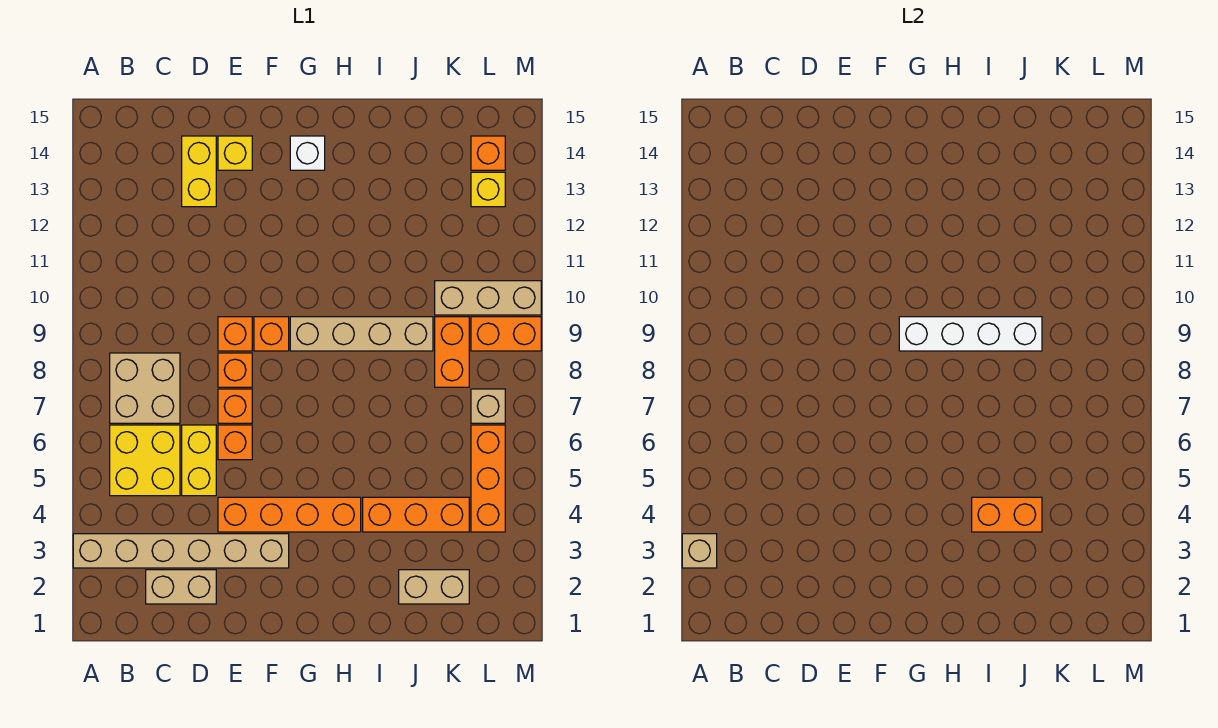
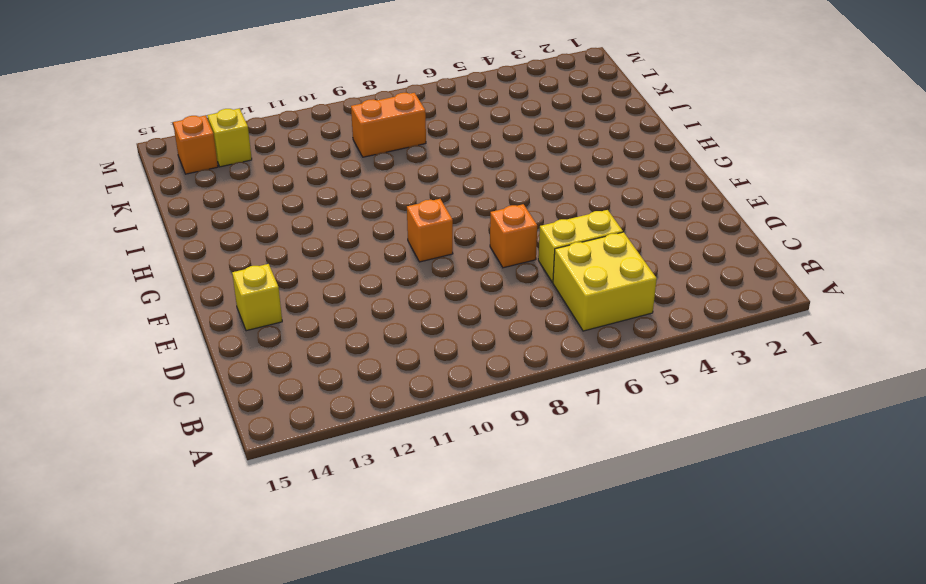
none -> tan 1x6 brick [73,534,289,568]
none -> tan 2x2 brick [110,353,180,423]
none -> tan 1x2 brick [146,570,216,604]

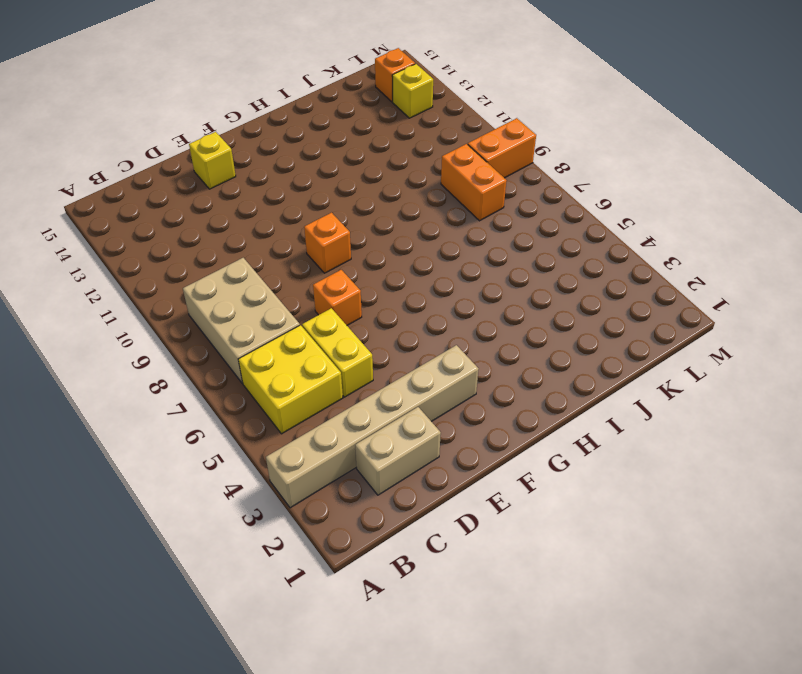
tan 2x3 brick [183,258,300,383] -> tan 2x2 brick [110,353,180,423]
none -> yellow 1x2 brick [182,136,216,207]
none -> orange 1x4 brick [218,497,361,532]
none -> orange 1x1 brick [218,425,252,460]

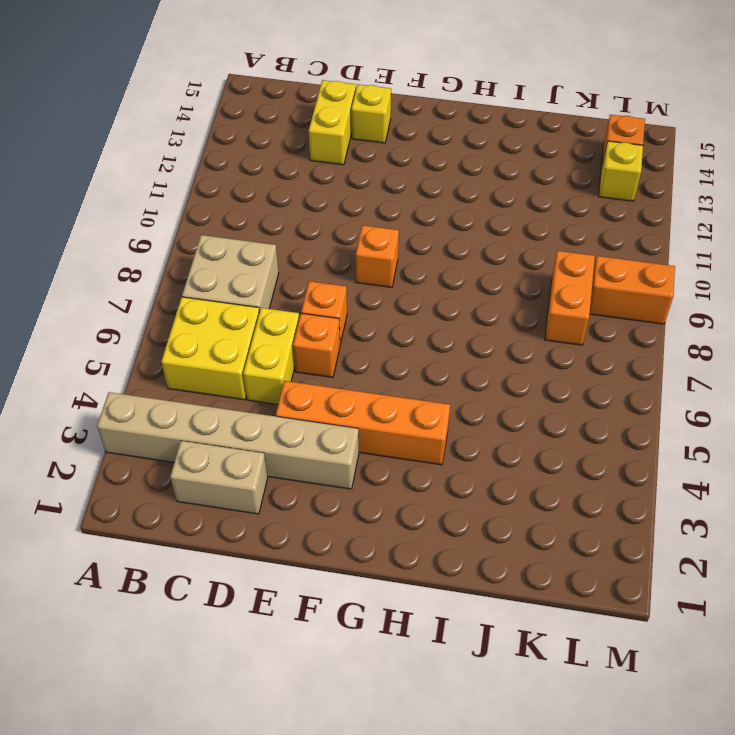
none -> orange 1x1 brick [218,353,252,387]
none -> orange 1x1 brick [218,317,252,351]
none -> tan 1x4 brick [290,317,433,351]

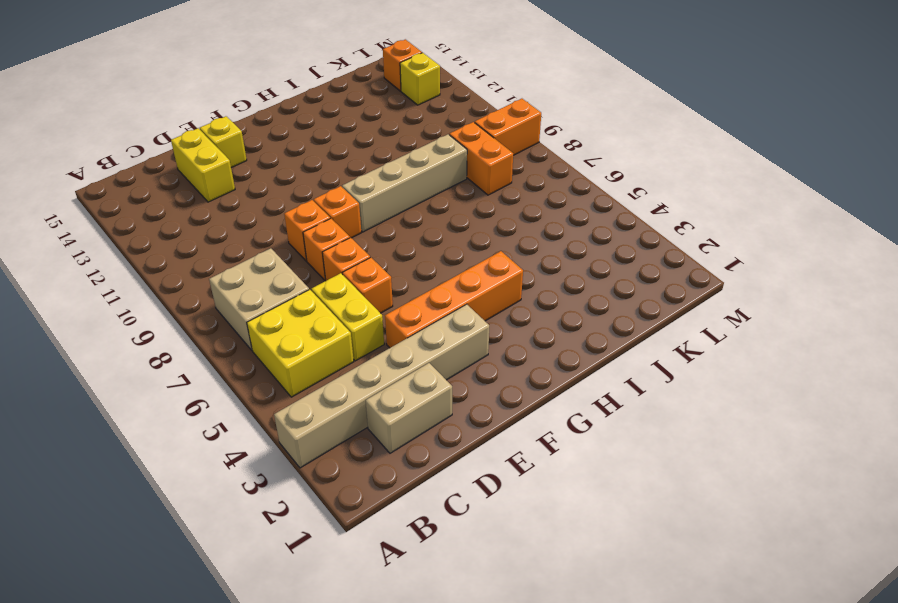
none -> white 1x1 brick [290,136,325,170]
none -> orange 1x3 brick [363,497,469,532]
none -> tan 1x2 brick [399,570,469,604]

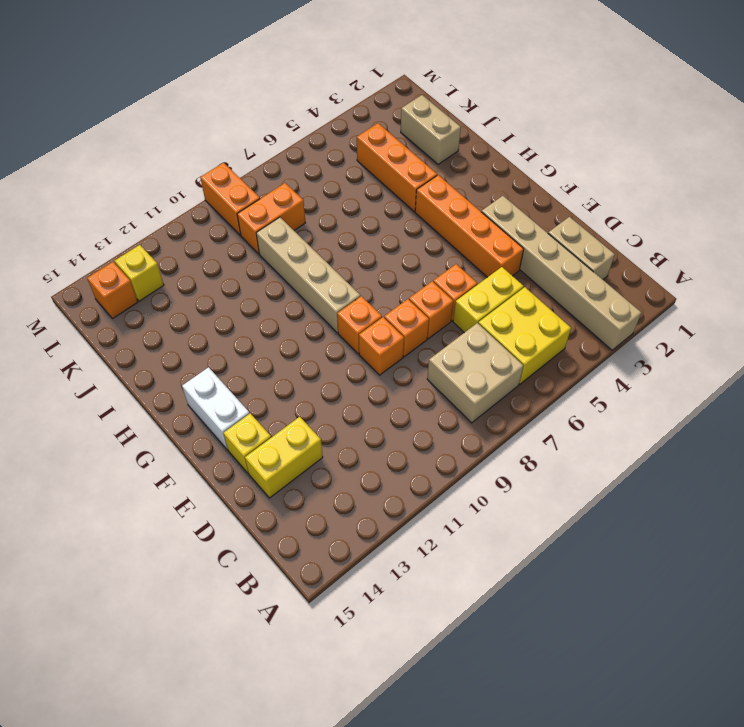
white 1x2 brick [182,367,250,450] -> white 1x1 brick [290,136,325,170]
none -> tan 1x3 brick [435,281,541,315]
none -> orange 1x3 brick [471,425,505,532]
none -> tan 1x1 brick [471,389,505,423]

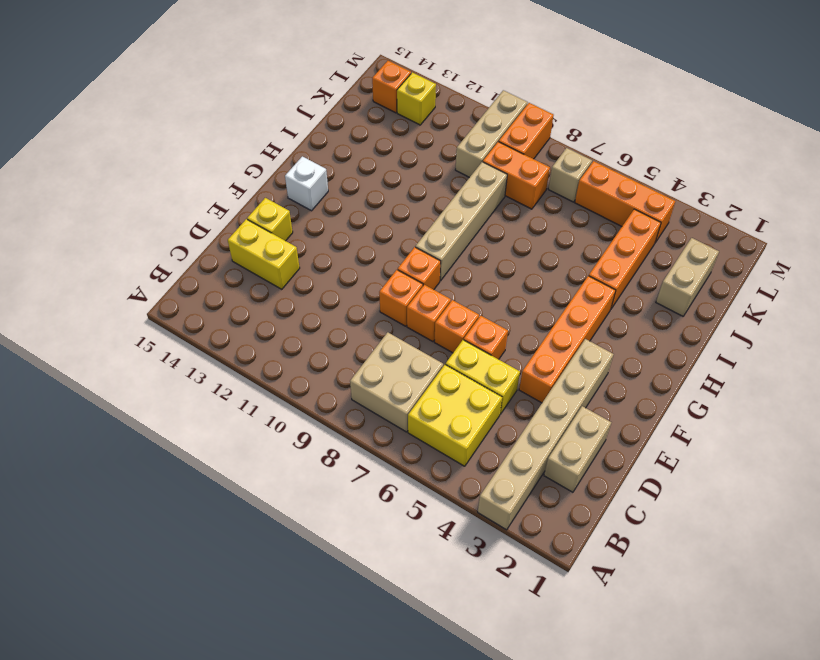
none -> tan 1x1 brick [682,534,717,568]
none -> white 1x4 brick [899,317,1042,351]
none -> orange 1x2 brick [972,497,1042,532]

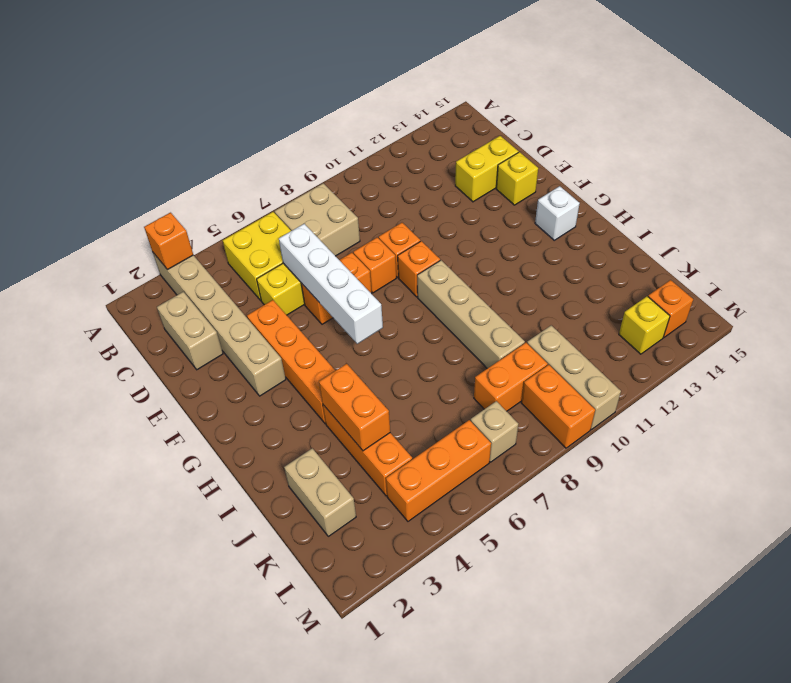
orange 1x1 brick [144,213,193,270] -> tan 1x1 brick [682,534,717,568]
white 1x4 brick [279,224,383,344] -> white 1x4 brick moved to [899,317,1042,351]

